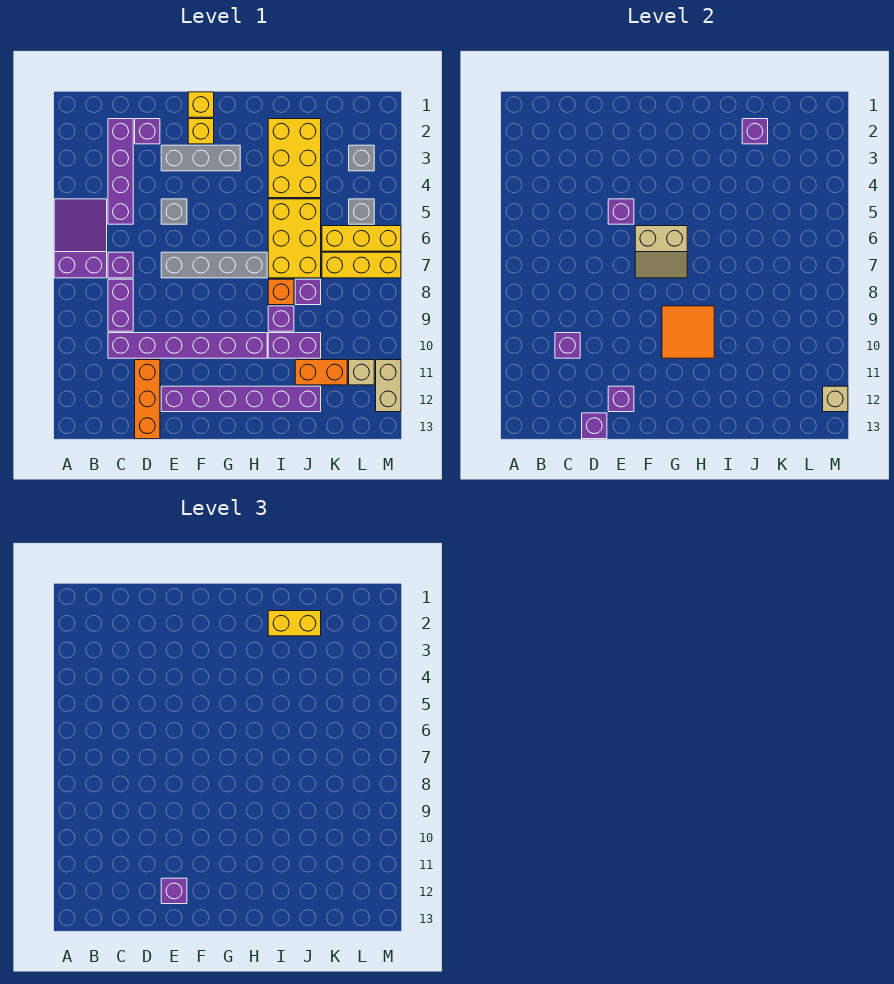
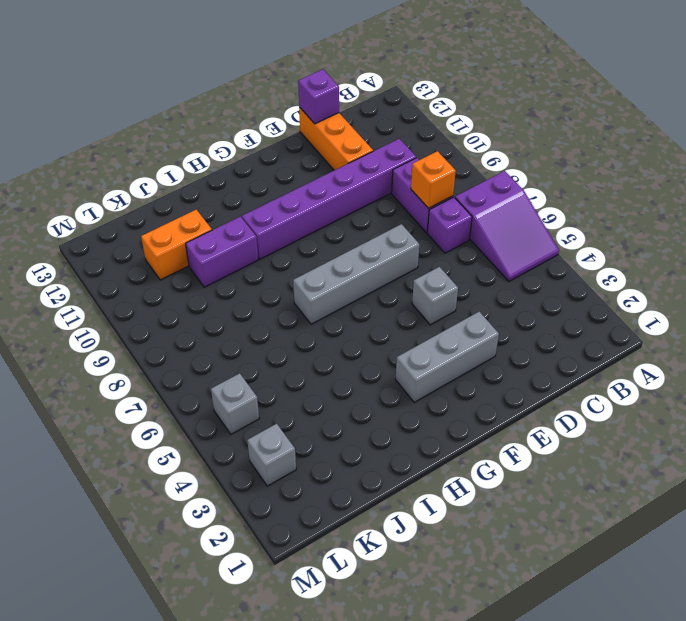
orange 1x1 brick [411,151,456,208] -> orange 1x1 brick moved to [268,279,294,305]
none -> purple 1x4 brick [108,119,133,224]
none -> purple 1x1 brick [135,119,160,144]
none -> purple 1x6 brick [161,386,321,412]
none -> yellow 1x1 brick [188,92,214,117]

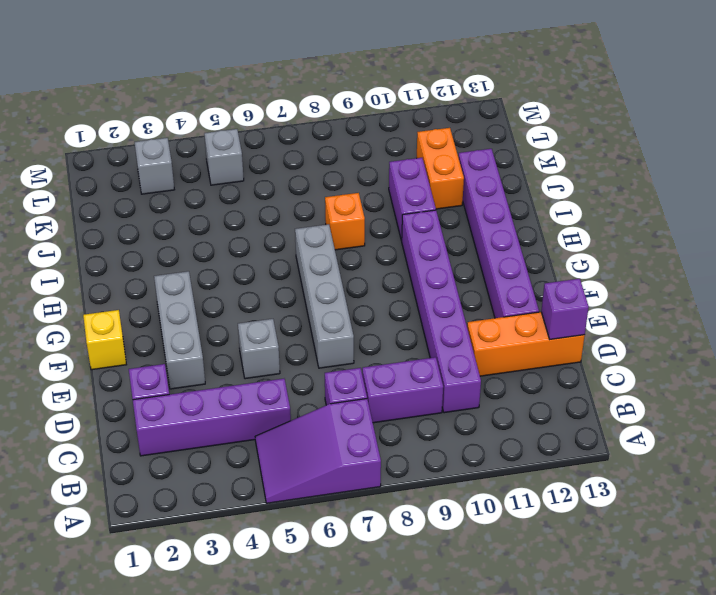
none -> yellow 1x1 brick [188,119,214,144]
none -> yellow 2x3 brick [268,119,321,198]
none -> yellow 2x3 brick [268,199,321,278]
none -> purple 1x1 brick [268,306,294,331]

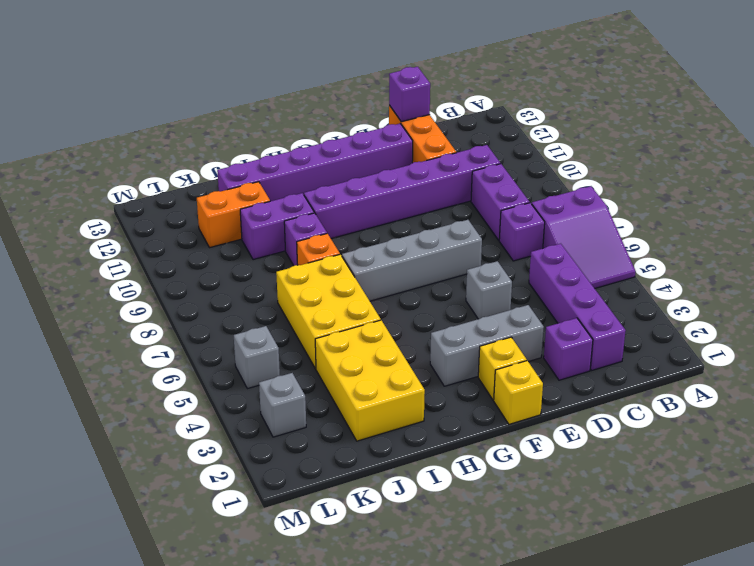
none -> purple 1x1 brick [295,279,321,305]
none -> yellow 1x3 brick [322,226,401,251]
none -> yellow 1x3 brick [322,252,401,278]
none -> tan 1x1 brick [349,360,374,385]

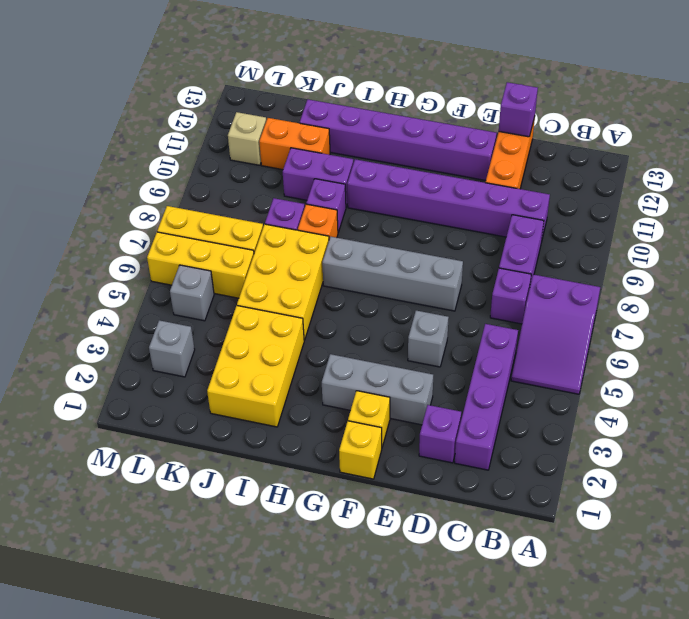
none -> tan 1x2 brick [376,360,401,412]
none -> purple 1x1 brick [555,333,580,358]
none -> purple 1x1 brick [608,199,634,224]
none -> purple 1x1 brick [608,386,634,412]

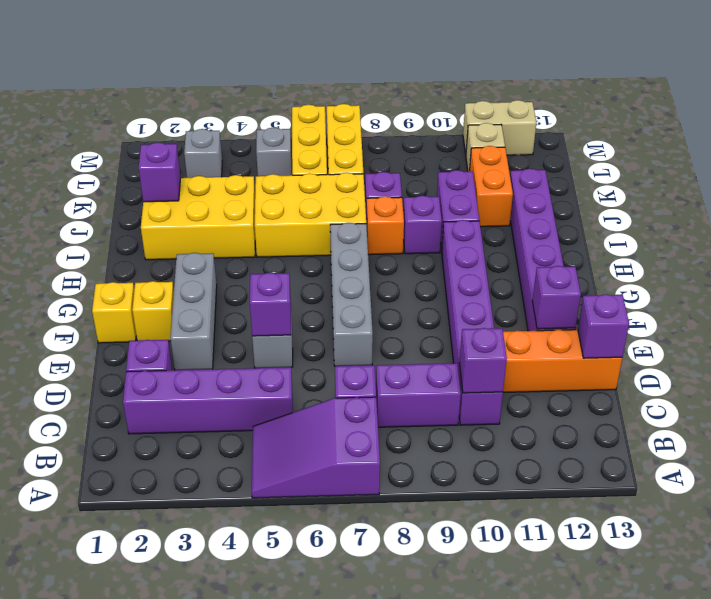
none -> tan 2x2 slope [635,226,687,278]
none -> orange 2x2 tile [662,306,714,358]
none -> tan 1x1 brick [823,386,848,412]
none -> purple 1x1 brick [161,878,187,904]

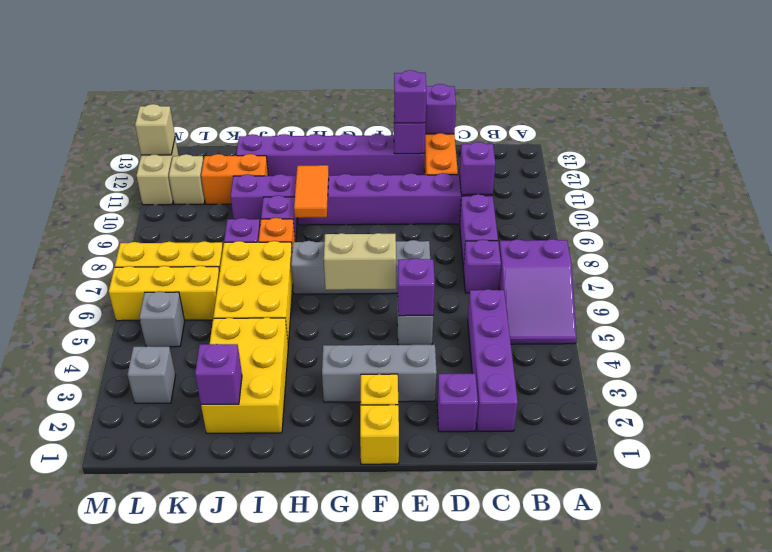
orange 1x2 tile [294,165,329,218] -> orange 2x2 tile [662,306,714,358]
none -> yellow 1x2 brick [268,611,321,636]

